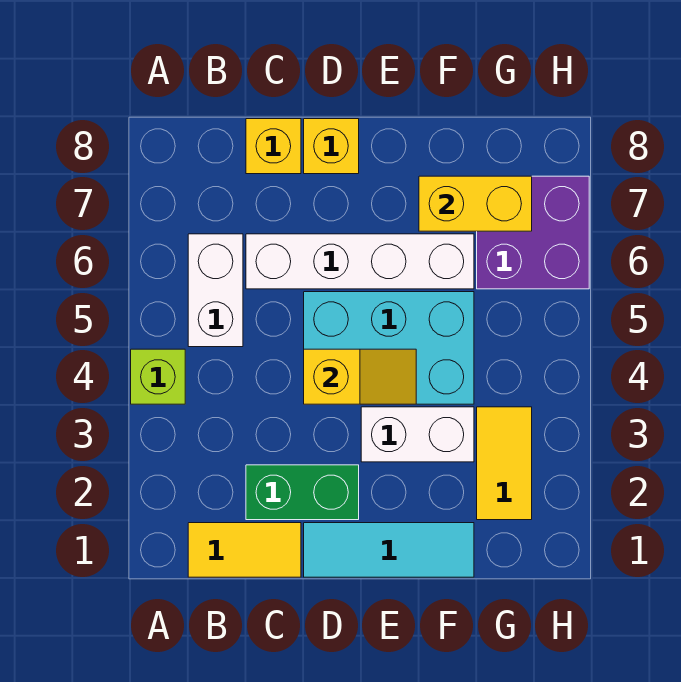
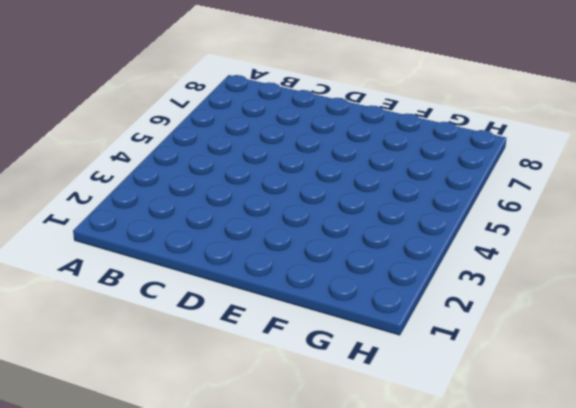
none -> lime 1x1 brick [131,349,185,404]
none -> yellow 1x2 tile [188,523,301,577]
none -> white 1x2 brick [188,234,243,347]

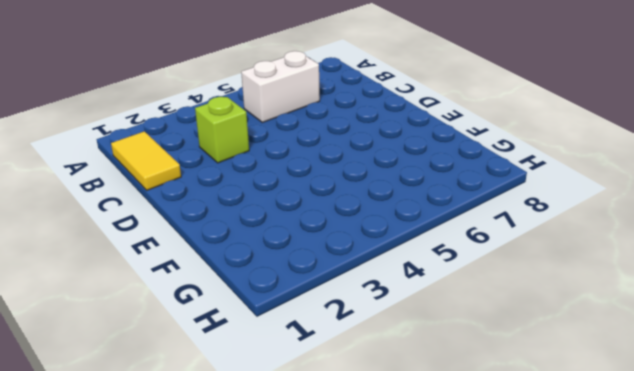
lime 1x1 brick [195,97,249,163] -> lime 1x1 brick moved to [131,349,185,404]
none -> green 1x2 brick [246,465,359,520]
none -> white 1x4 brick [246,234,474,289]
none -> yellow 1x1 brick [246,119,301,174]

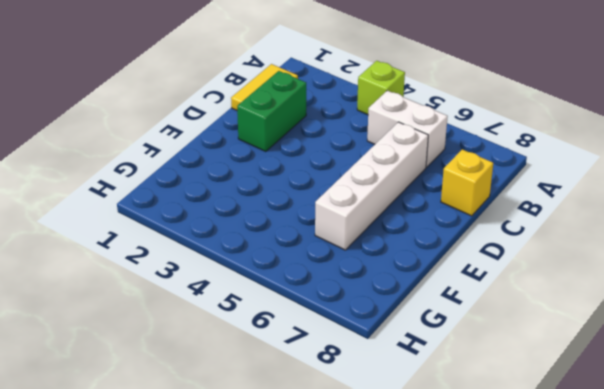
none -> cyan 1x3 tile [304,523,474,577]
none -> cyan 2x3 brick [304,292,474,404]
none -> yellow 1x1 brick [304,119,359,174]

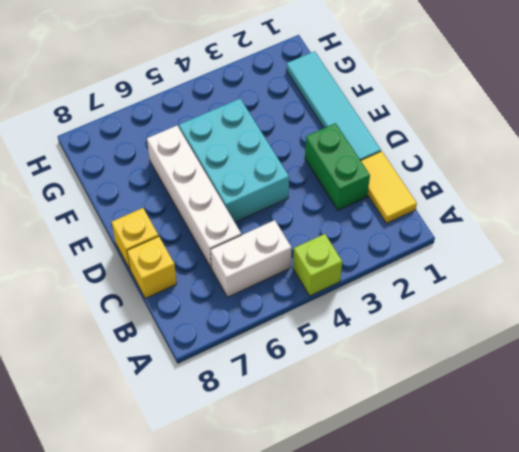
cyan 1x4 tile [286,51,381,160] -> cyan 1x3 tile [304,523,474,577]
none -> white 1x2 brick [361,407,474,462]
none -> yellow 1x2 tile [477,407,532,520]
none -> purple 2x2 brick [477,176,589,289]

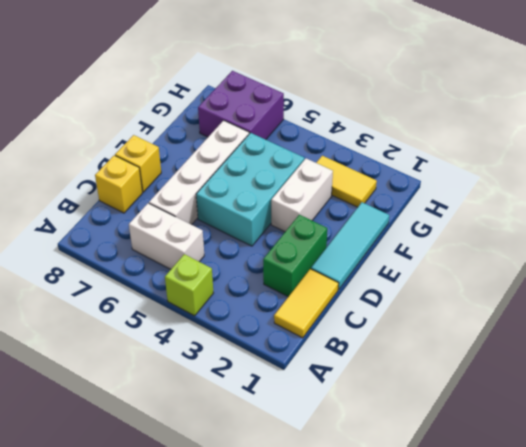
none -> yellow 1x2 slope [304,349,416,404]
none -> yellow 1x2 brick [419,176,532,231]

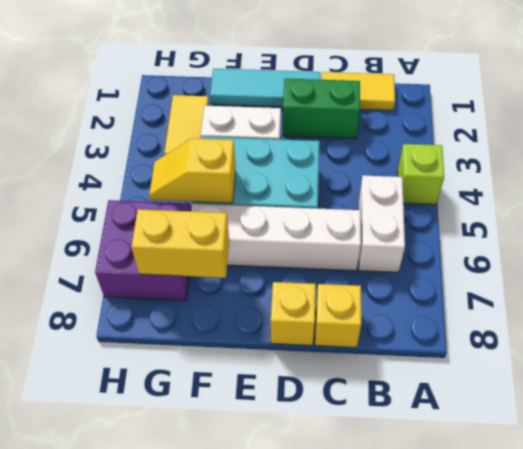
yellow 1x2 slope [149,138,236,203] -> yellow 1x2 slope moved to [304,349,416,404]

